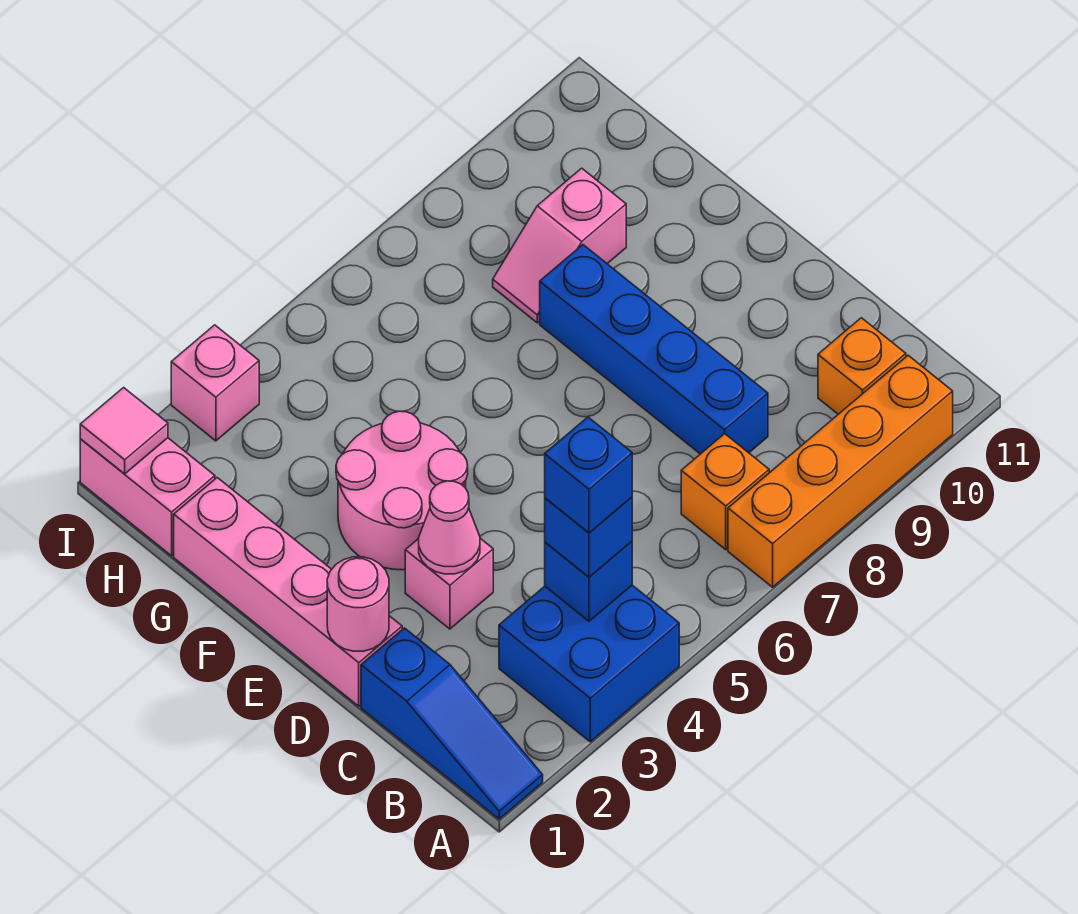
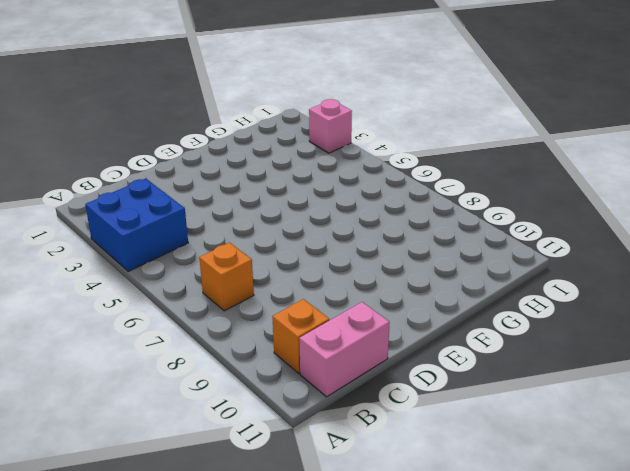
pink 1x2 brick [299,302,390,397] -> pink 1x2 brick moved to [80,438,215,556]
none -> blue 1x3 slope [361,628,543,819]
none -> orange 1x4 brick [728,355,953,587]
none -> blue 1x4 brick [540,245,768,454]

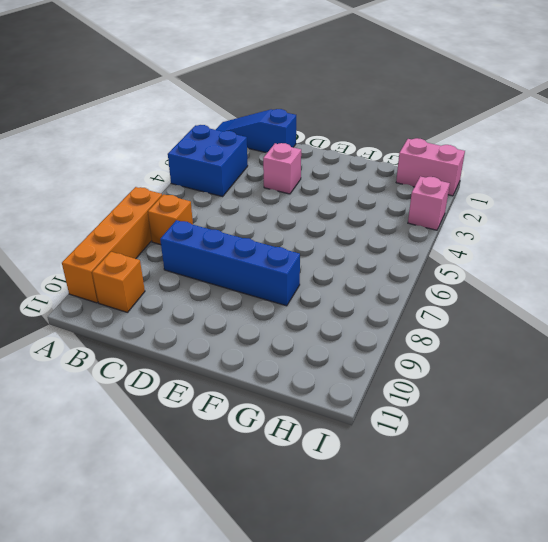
none -> pink 1x4 brick [174,478,402,706]
none -> pink 2x2 round brick [336,411,468,570]
none -> pink 1x2 slope [493,168,626,323]

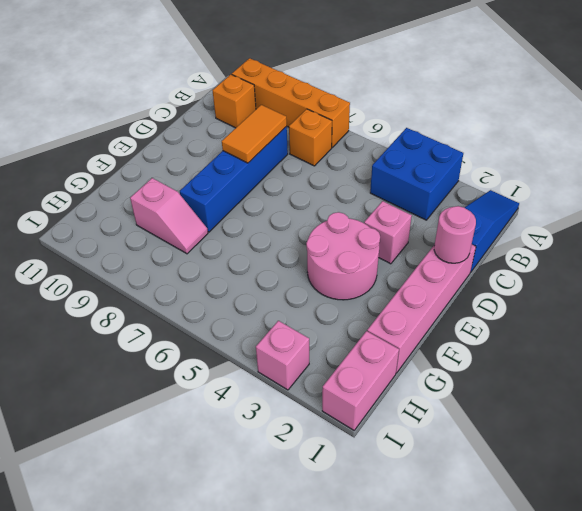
orange 1x2 tile [222,105,287,163] -> none
none -> blue 1x1 brick [545,541,632,621]
none -> pink 1x1 cone [419,481,480,574]
none -> pink 1x1 tile [80,388,168,474]

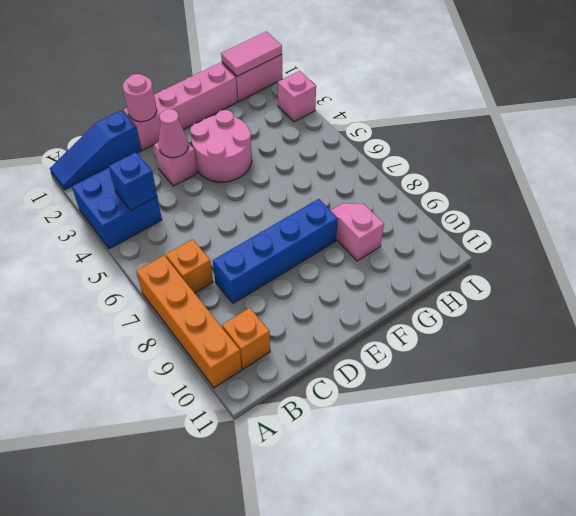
pink 1x2 tile [221,31,282,76] -> pink 1x1 tile [80,388,168,474]
none -> blue 1x1 brick [545,497,632,577]
none -> blue 1x1 brick [545,417,632,533]

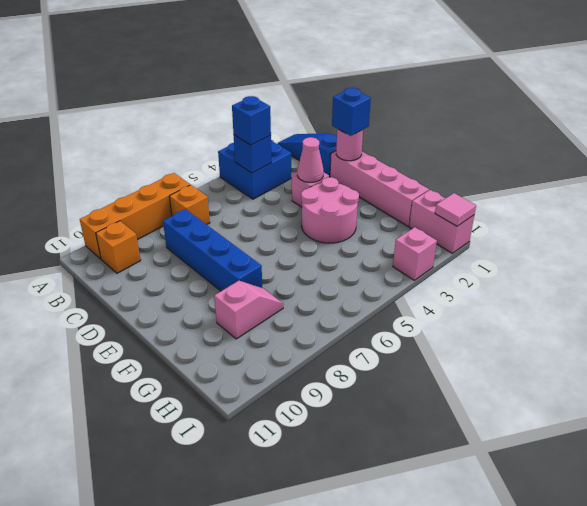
blue 1x1 brick [332,88,371,136] -> blue 1x1 brick moved to [545,417,632,533]

